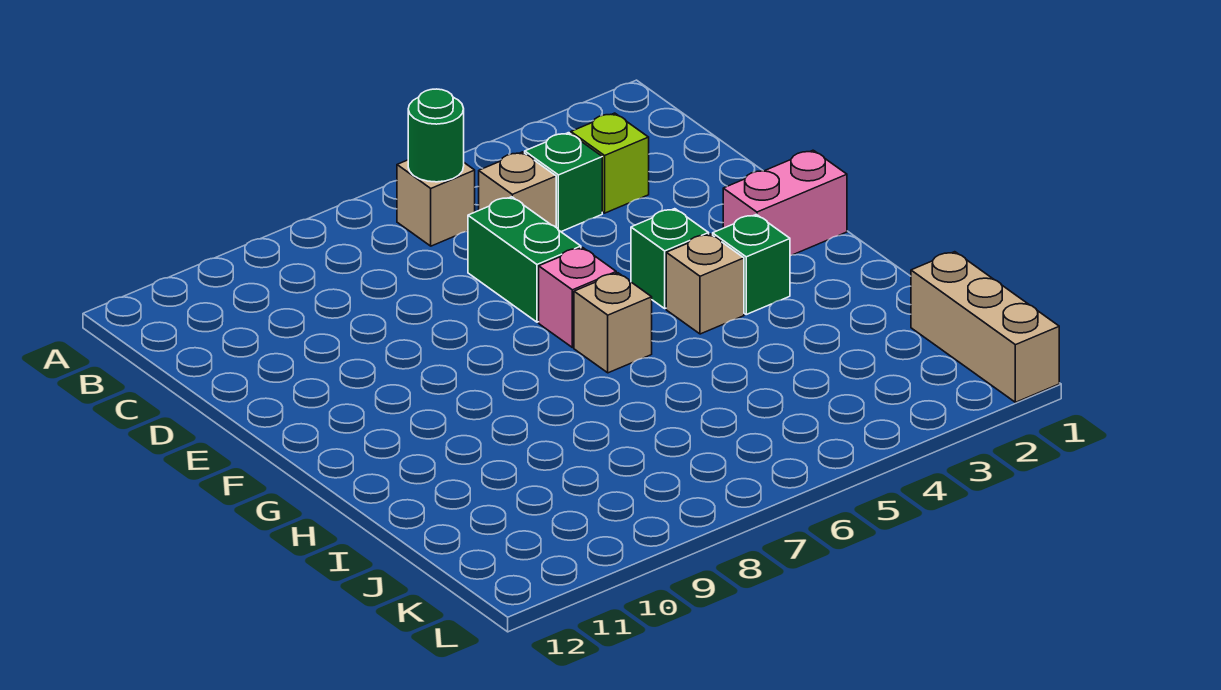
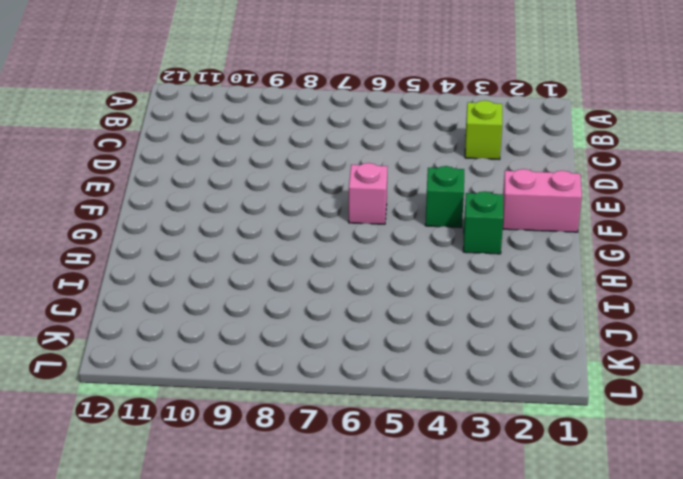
none -> tan 1x1 brick [397,160,475,246]
none -> green 1x1 brick [525,133,602,232]
none -> tan 1x1 brick [479,152,556,227]

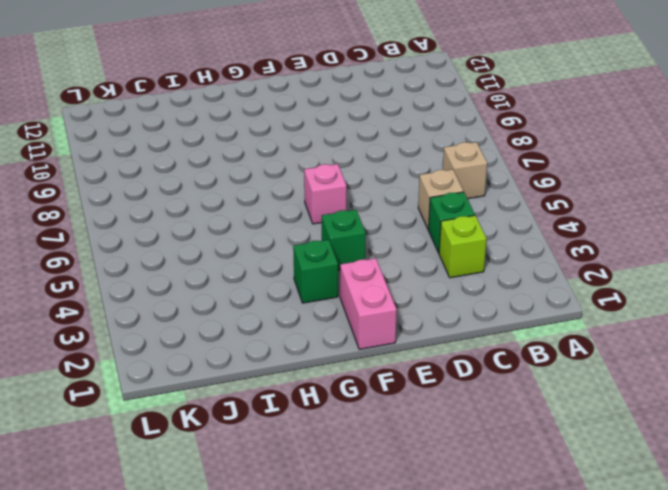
none -> green 1x2 brick [468,197,581,322]
none -> tan 1x1 brick [666,234,744,334]
none -> tan 1x1 brick [574,273,652,373]

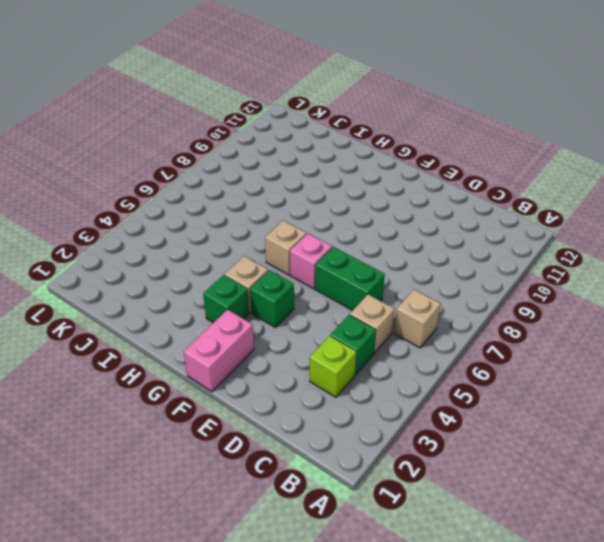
none -> tan 1x3 brick [911,252,1059,402]
none -> green 1x1 round brick [408,89,464,182]

